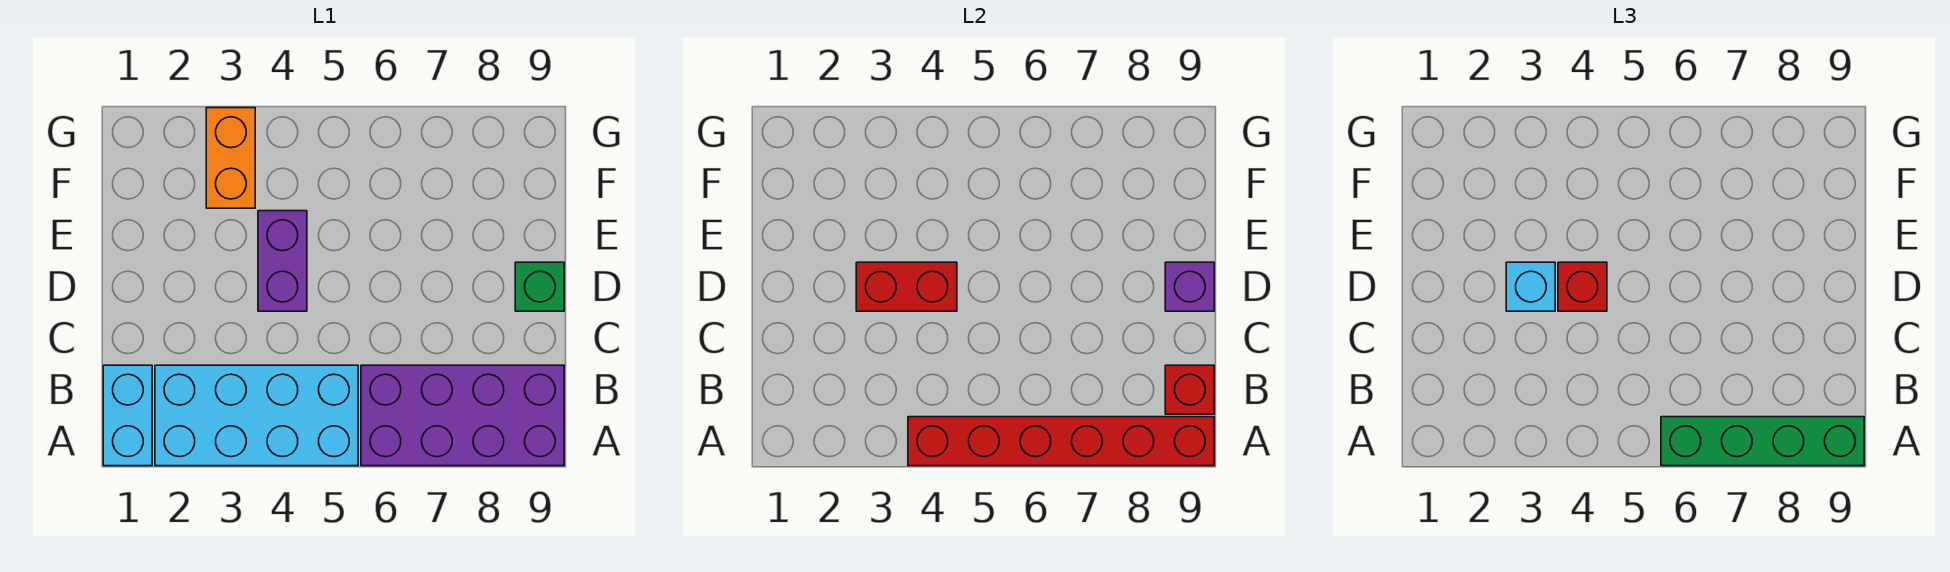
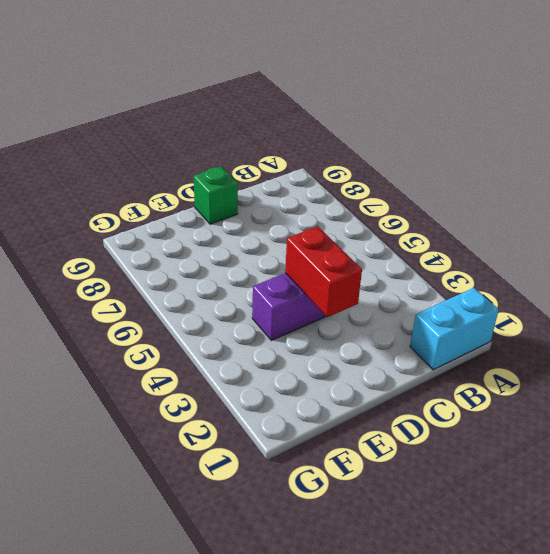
none -> cyan 2x4 brick [155,365,358,466]
none -> purple 2x4 brick [361,365,564,466]
none -> orange 1x2 brick [206,108,255,208]

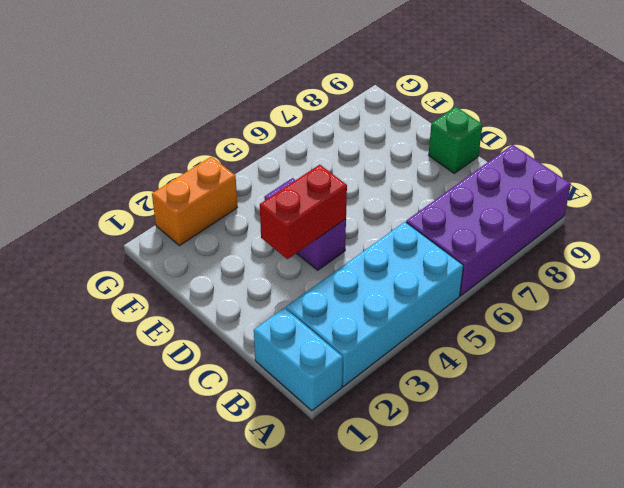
orange 1x2 brick [152,157,237,246] -> orange 1x2 brick turned to [206,108,255,208]
none -> red 1x6 brick [908,417,1214,466]
none -> red 1x1 brick [1165,365,1214,414]
none -> purple 1x1 brick [1165,262,1214,311]

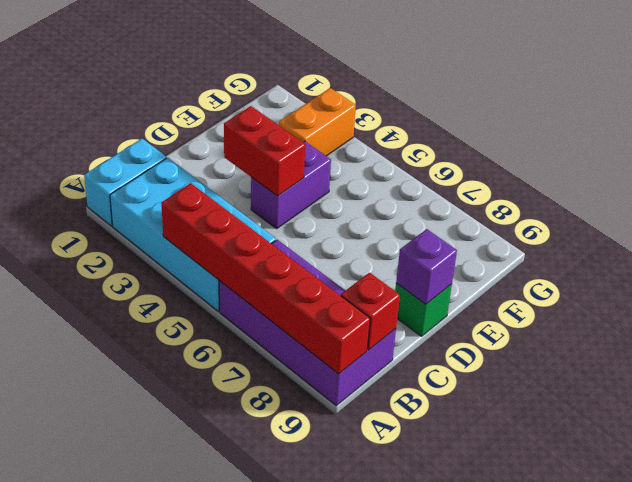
none -> green 1x4 brick [1661,417,1864,466]
none -> cyan 1x1 brick [1506,262,1555,311]
none -> red 1x1 brick [1558,262,1607,311]

